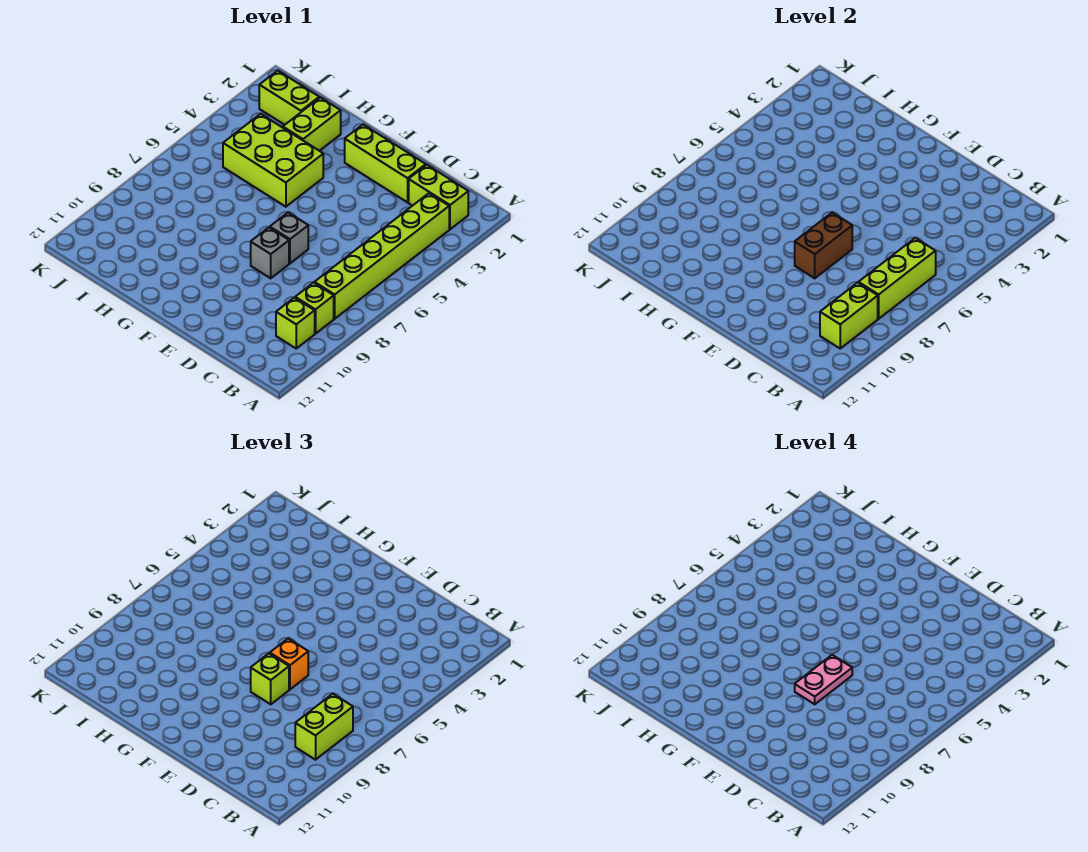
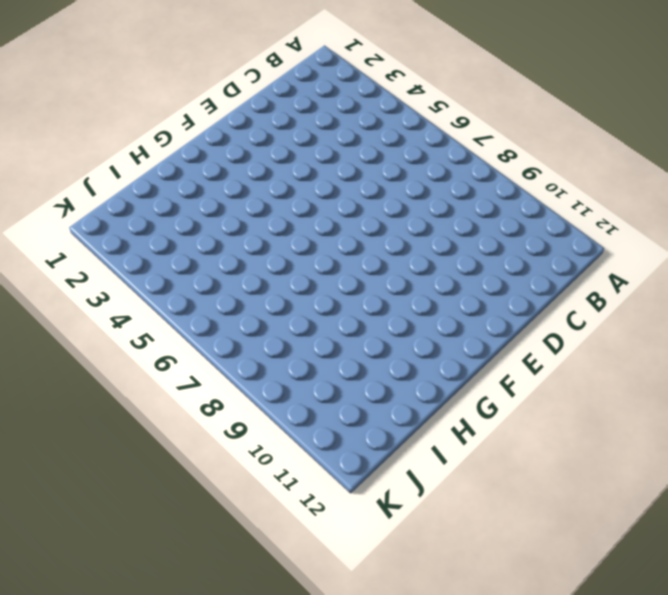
none -> lime 1x2 brick [409,165,468,229]
none -> lime 1x6 brick [314,193,449,319]
none -> lime 1x1 brick [295,283,334,334]

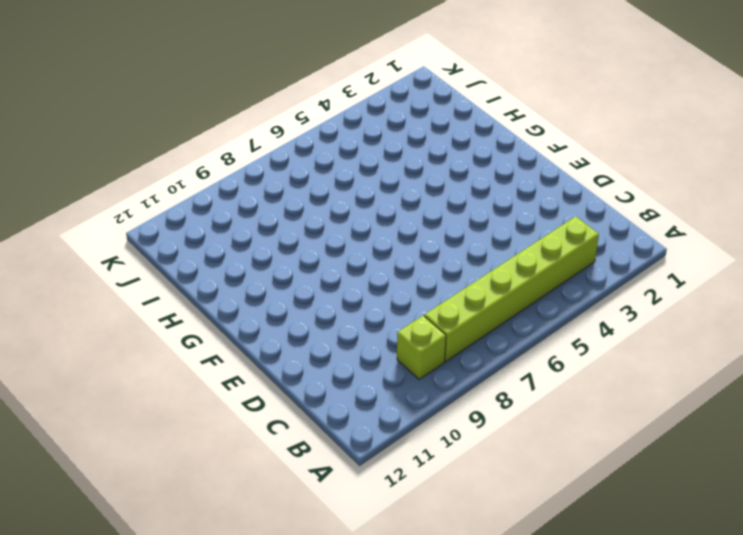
none -> lime 1x2 brick [409,165,468,229]
none -> lime 1x1 brick [276,298,315,348]
none -> lime 1x3 brick [345,125,426,202]

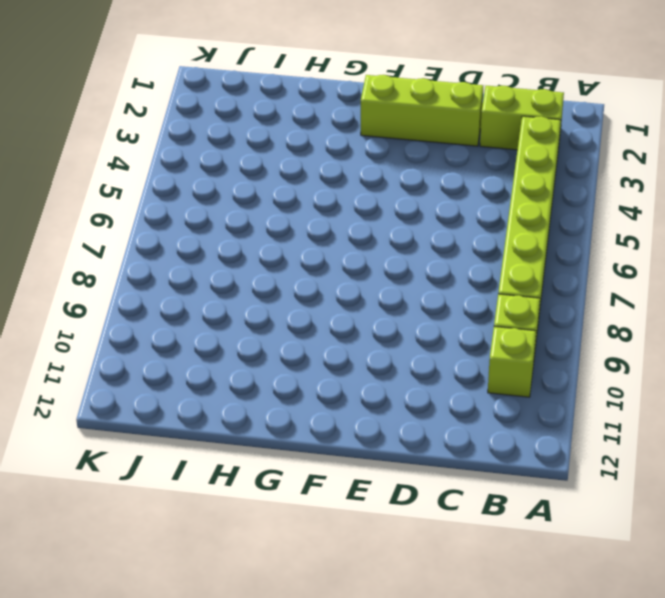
none -> grey 1x1 brick [270,213,308,263]
none -> grey 1x1 brick [251,228,289,278]
none -> lime 2x3 brick [223,114,323,207]

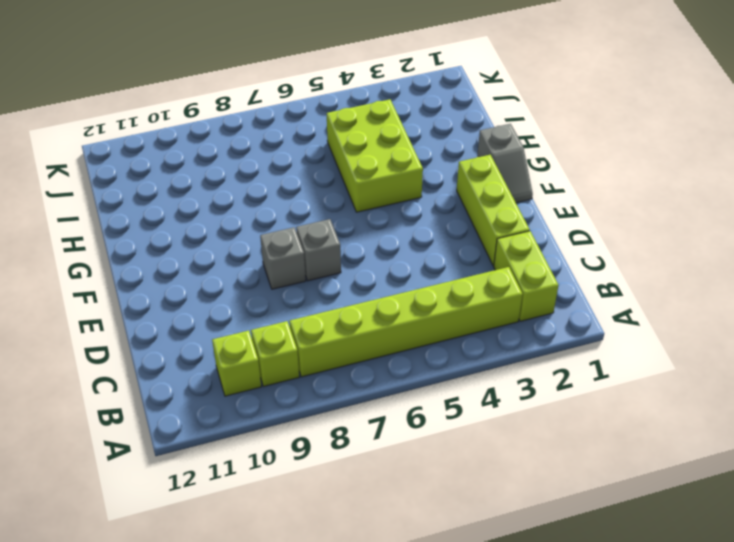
grey 1x2 slope [477,124,533,203] -> none
none -> lime 1x2 brick [283,97,341,151]
none -> lime 1x2 brick [259,71,319,125]
none -> lime 1x3 brick [858,238,936,319]

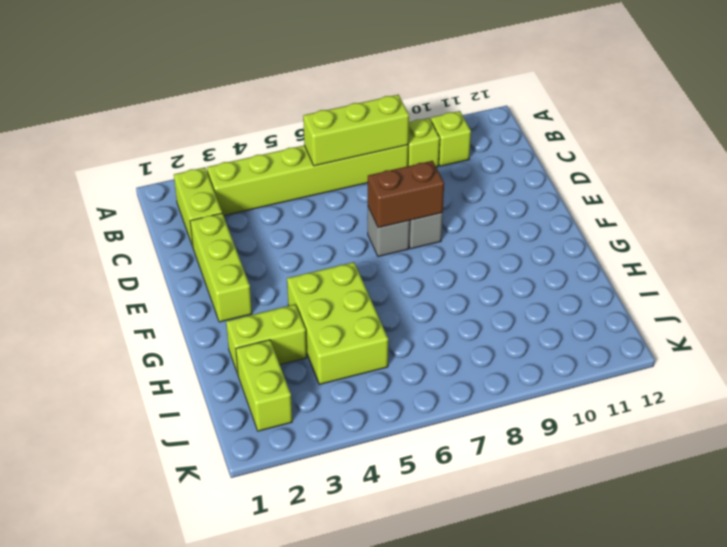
none -> lime 1x2 brick [820,283,878,348]
none -> lime 1x2 brick [295,694,353,760]
none -> orange 1x1 brick [270,639,308,689]

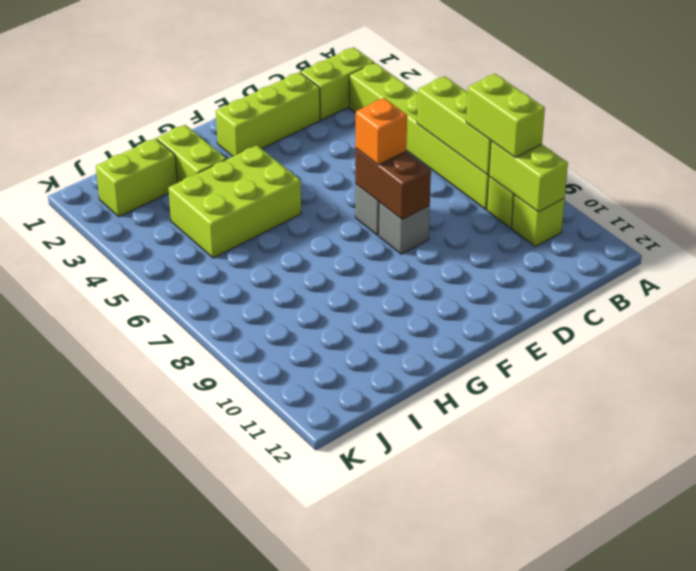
none -> lime 1x1 brick [251,654,289,704]
none -> pink 1x2 plate [795,655,852,704]

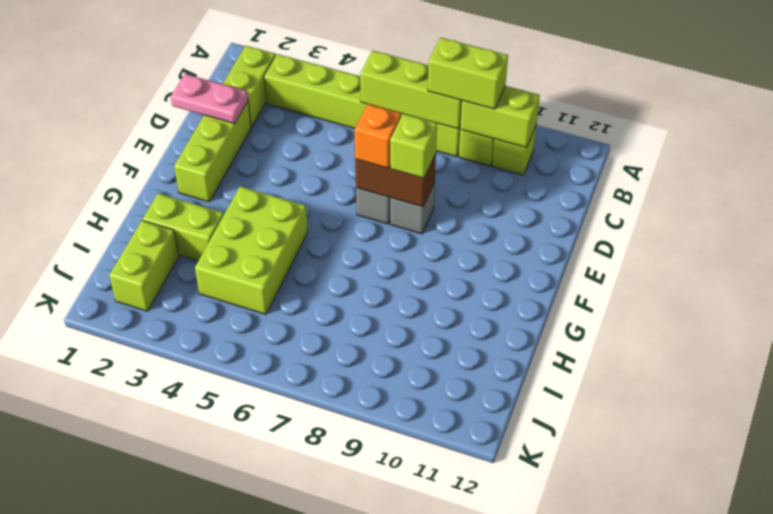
pink 1x2 plate [171,74,248,123] -> pink 1x2 plate moved to [795,655,852,704]

